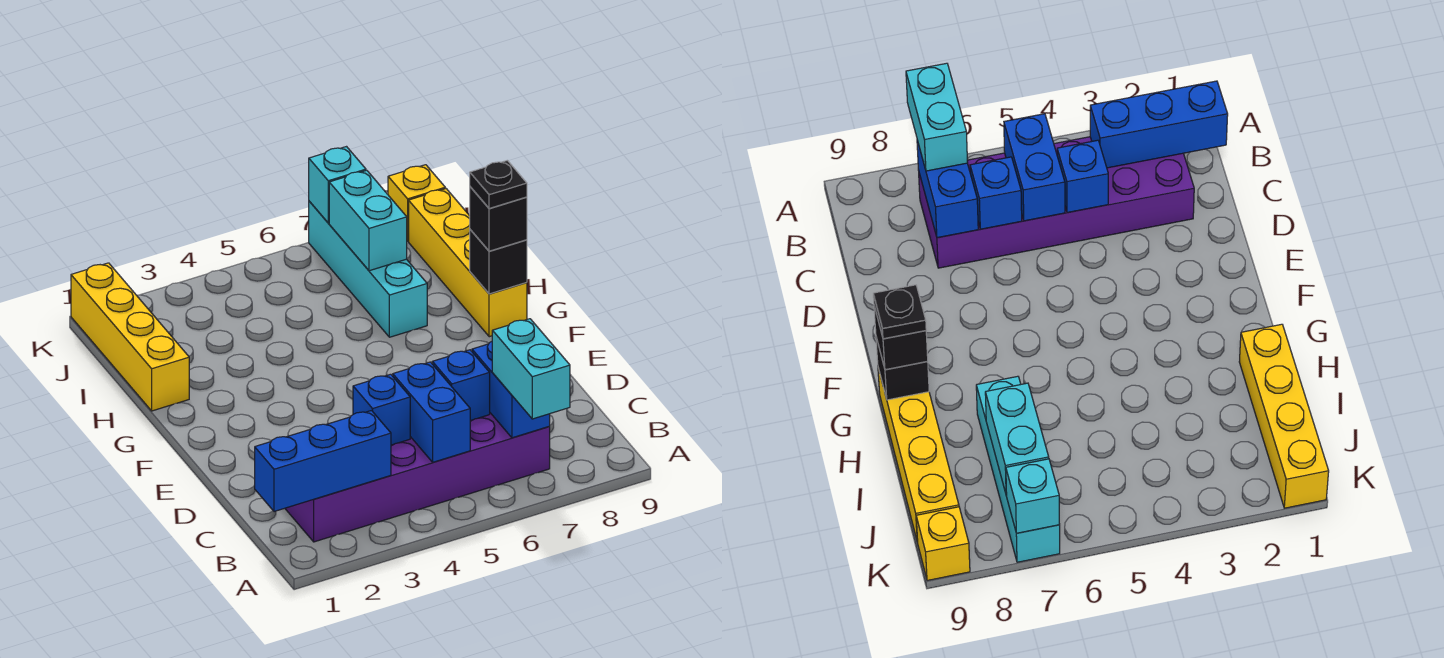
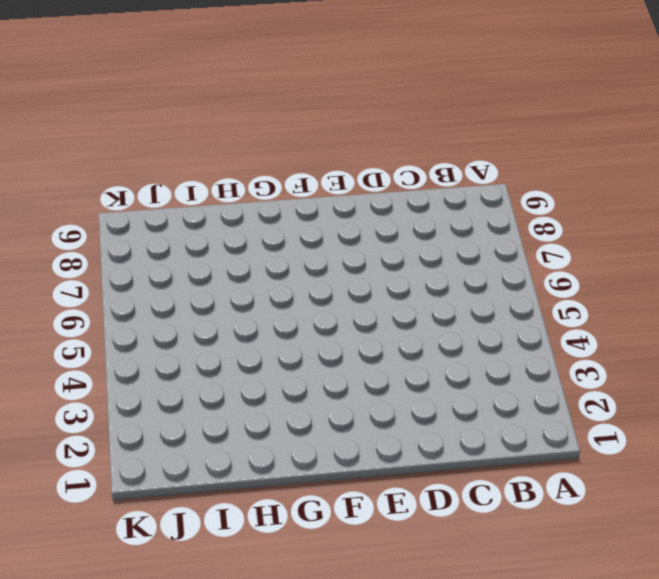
none -> purple 2x6 brick [285,413,550,542]
none -> yellow 1x4 brick [409,189,527,337]
none -> yellow 1x4 brick [71,263,189,411]

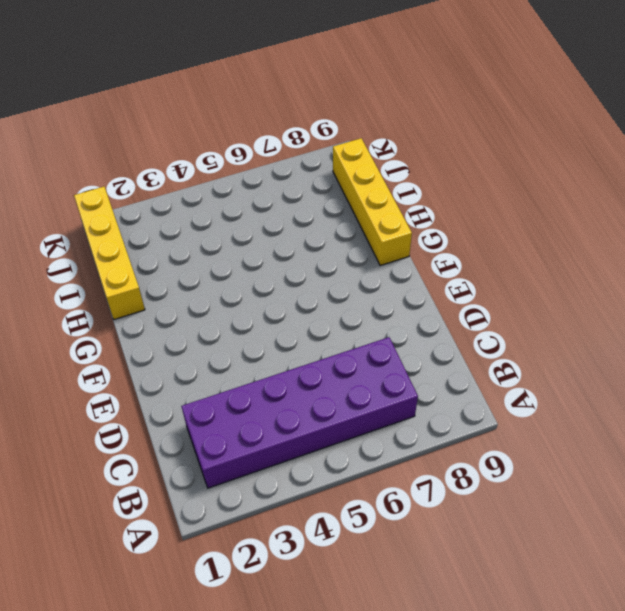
none -> cyan 1x4 brick [309,201,427,337]
none -> yellow 1x1 brick [388,165,445,241]
none -> blue 1x3 brick [255,411,391,512]

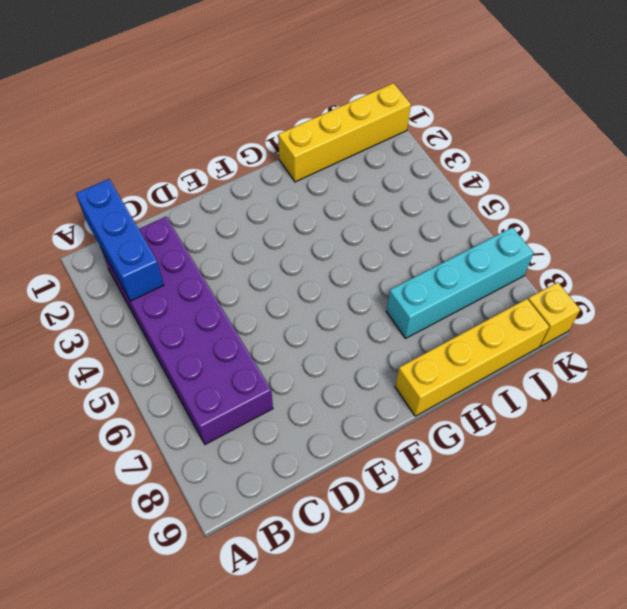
none -> blue 1x2 brick [393,362,470,462]
none -> blue 1x2 brick [472,342,550,438]
none -> blue 1x1 brick [353,374,410,445]

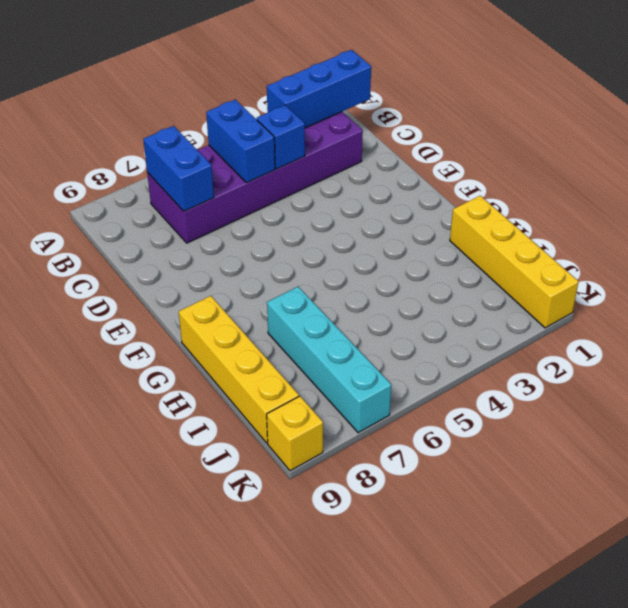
none -> blue 1x1 brick [432,350,490,421]
none -> black 1x1 brick [470,230,527,294]
none -> cyan 1x2 brick [329,170,407,271]

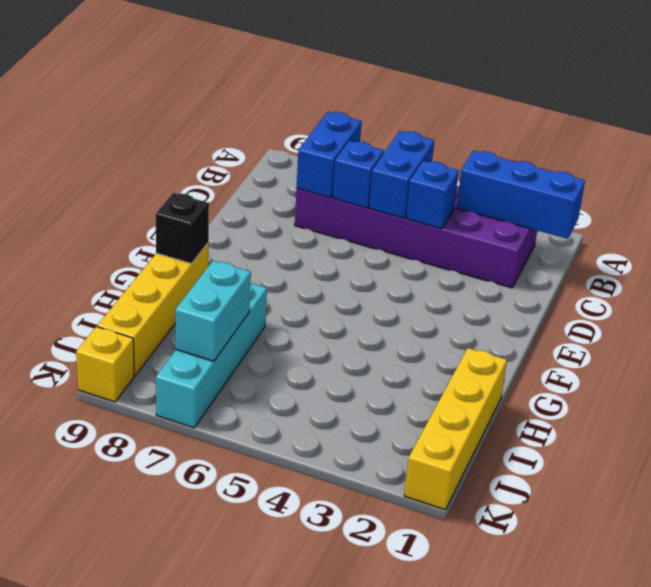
none -> cyan 1x1 brick [309,147,366,223]
none -> cyan 1x2 brick [492,319,570,419]
none -> black 1x1 brick [470,187,527,251]

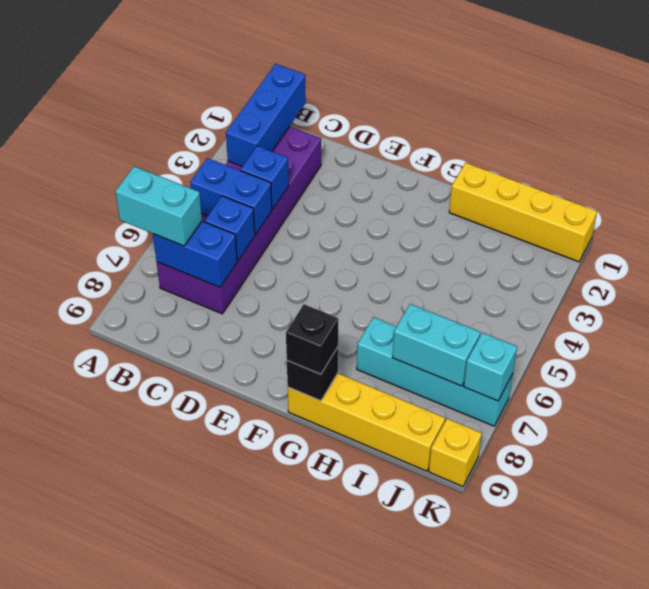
none -> black 1x1 plate [470,160,527,208]

